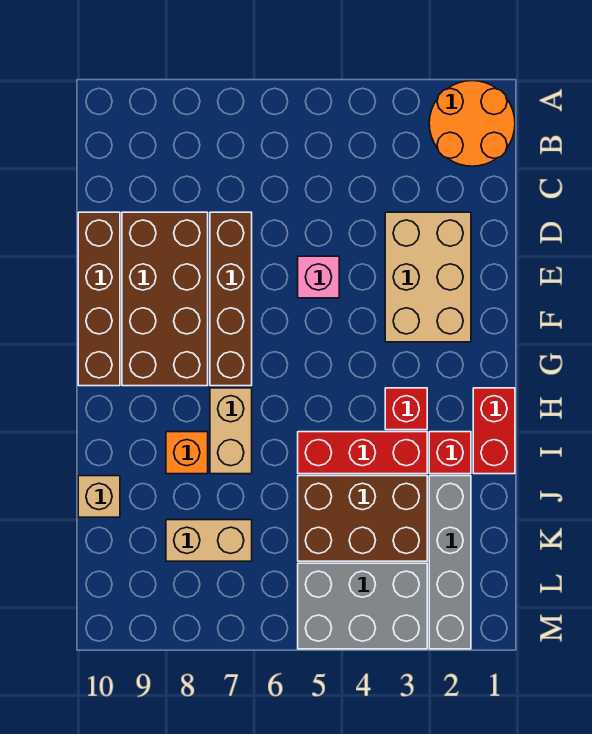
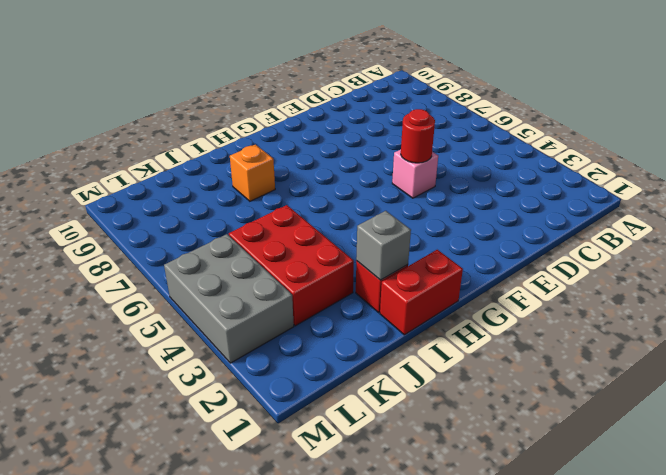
red 1x1 round brick [401,109,435,163] -> none
grey 1x1 brick [356,211,411,280] -> none
red 2x3 brick [229,205,354,326] -> brown 2x3 brick [298,476,427,561]
none -> orange 2x2 round brick [429,81,515,166]
none -> tan 2x3 brick [385,212,471,342]
none -> brown 1x4 brick [210,212,252,386]

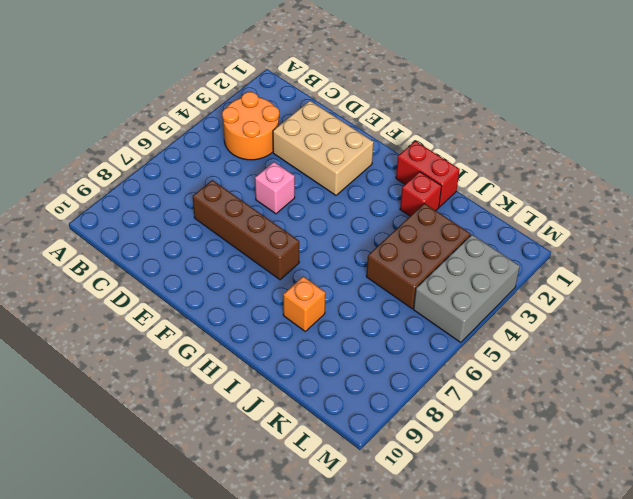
orange 2x2 round brick [222,92,279,160] -> orange 2x2 round brick moved to [429,81,515,166]
none -> brown 2x4 brick [122,212,208,386]
none -> brown 1x4 brick [78,212,120,386]
none -> red 1x1 brick [385,388,427,430]

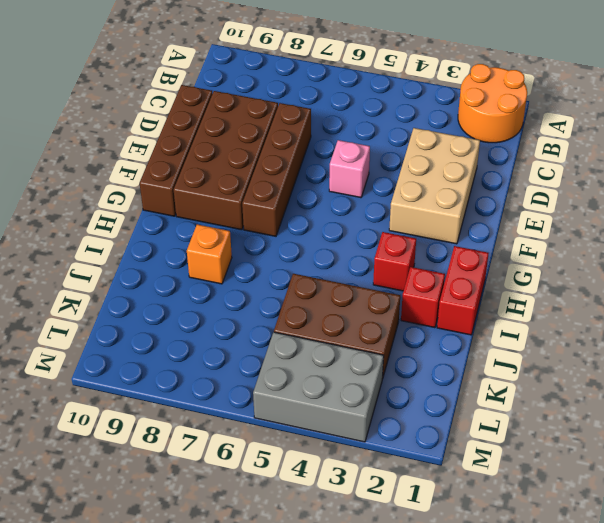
none -> tan 1x2 brick [210,388,252,474]
none -> red 1x3 brick [298,432,427,474]
none -> grey 1x4 brick [429,476,471,649]

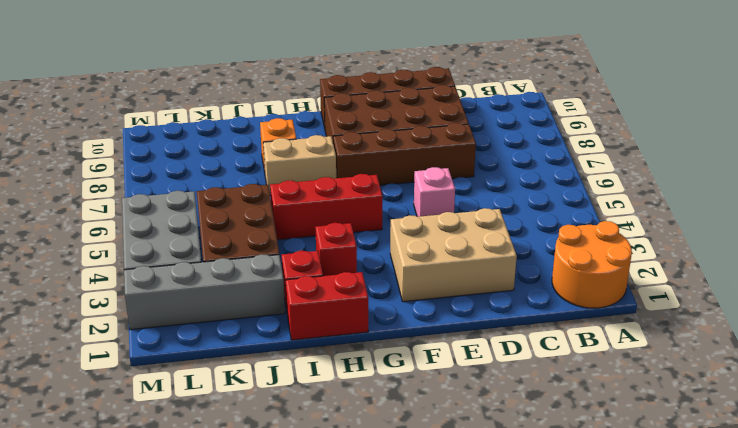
red 1x3 brick [270,174,383,240] -> red 1x3 brick turned to [298,432,427,474]
none -> tan 1x1 brick [78,476,120,517]
none -> tan 1x2 brick [166,520,252,561]

